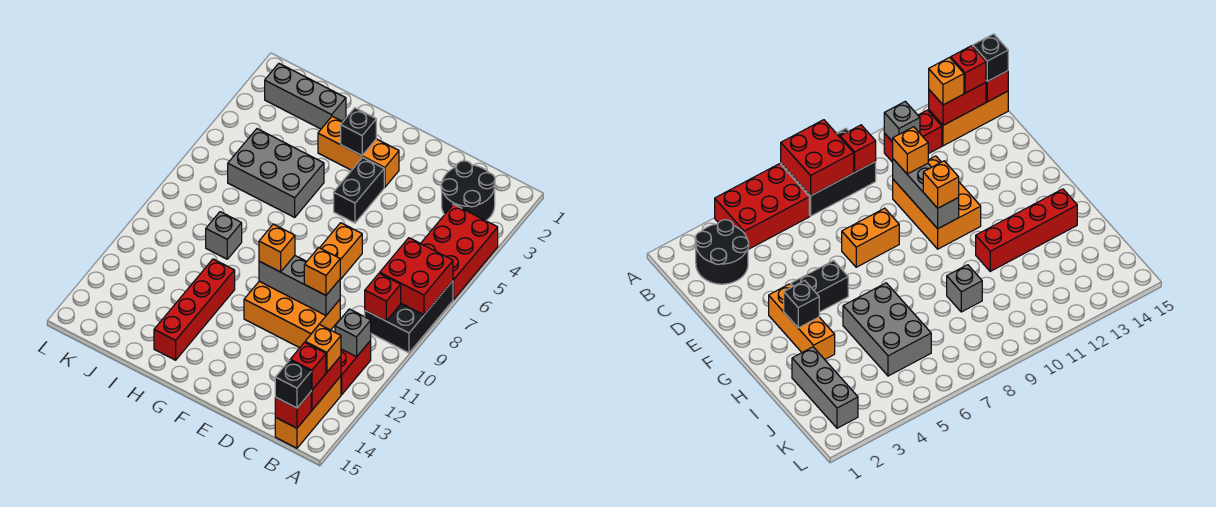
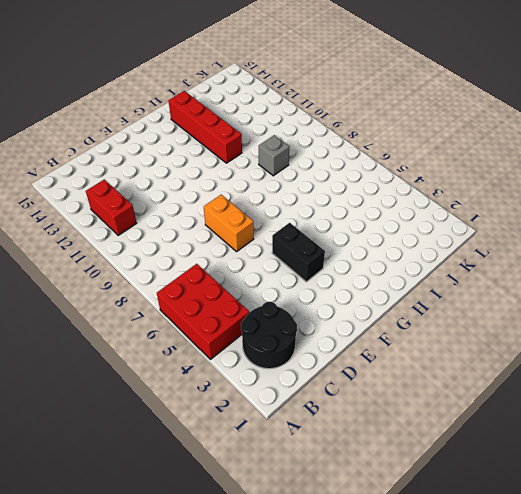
none -> black 2x3 brick [365,281,453,353]
none -> orange 1x3 brick [275,376,341,448]
none -> orange 2x3 brick [244,281,340,348]

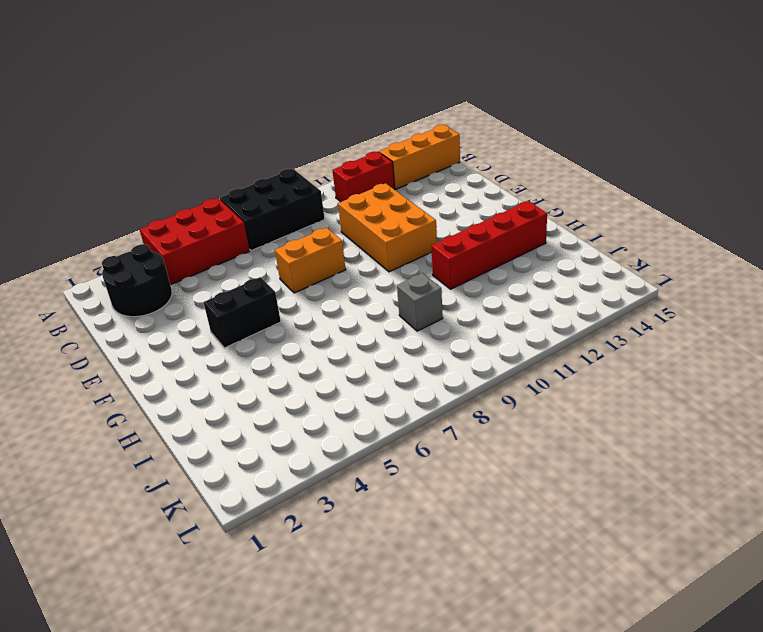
none -> orange 1x3 brick [318,116,399,187]
none -> grey 2x3 brick [228,129,324,217]
none -> grey 1x3 brick [265,64,346,129]

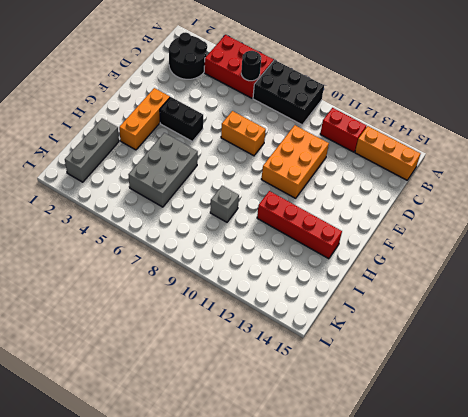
black 1x1 round brick [241,51,261,81] -> none
none -> red 2x2 brick [380,238,453,315]
none -> red 1x1 brick [365,273,401,321]
none -> grey 1x1 brick [335,309,371,357]

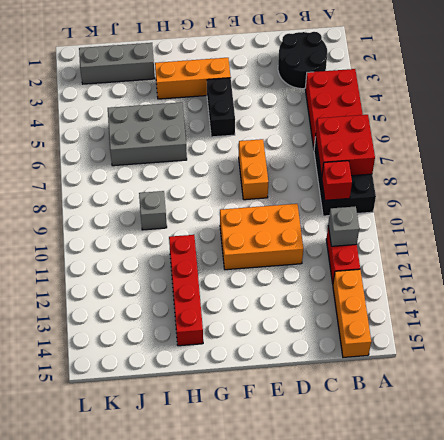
none -> red 1x2 brick [311,356,341,410]
none -> red 1x1 brick [275,392,311,428]
none -> grey 1x3 brick [259,256,340,315]

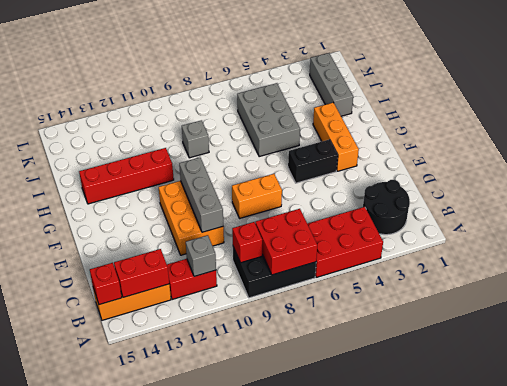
none -> black 1x1 brick [341,108,376,156]
none -> orange 1x1 brick [305,324,341,372]
none -> red 1x1 brick [290,342,326,390]

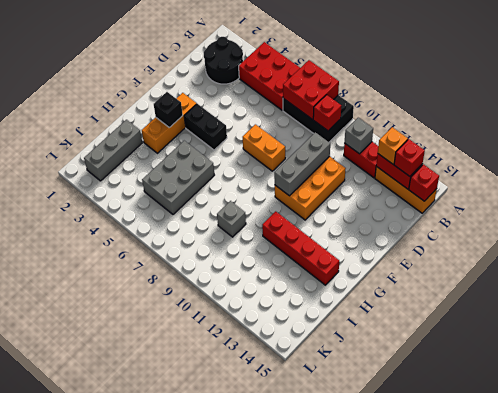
none -> black 1x1 brick [275,360,311,408]
none -> orange 1x1 brick [304,248,340,295]
none -> orange 1x1 brick [259,224,295,272]

